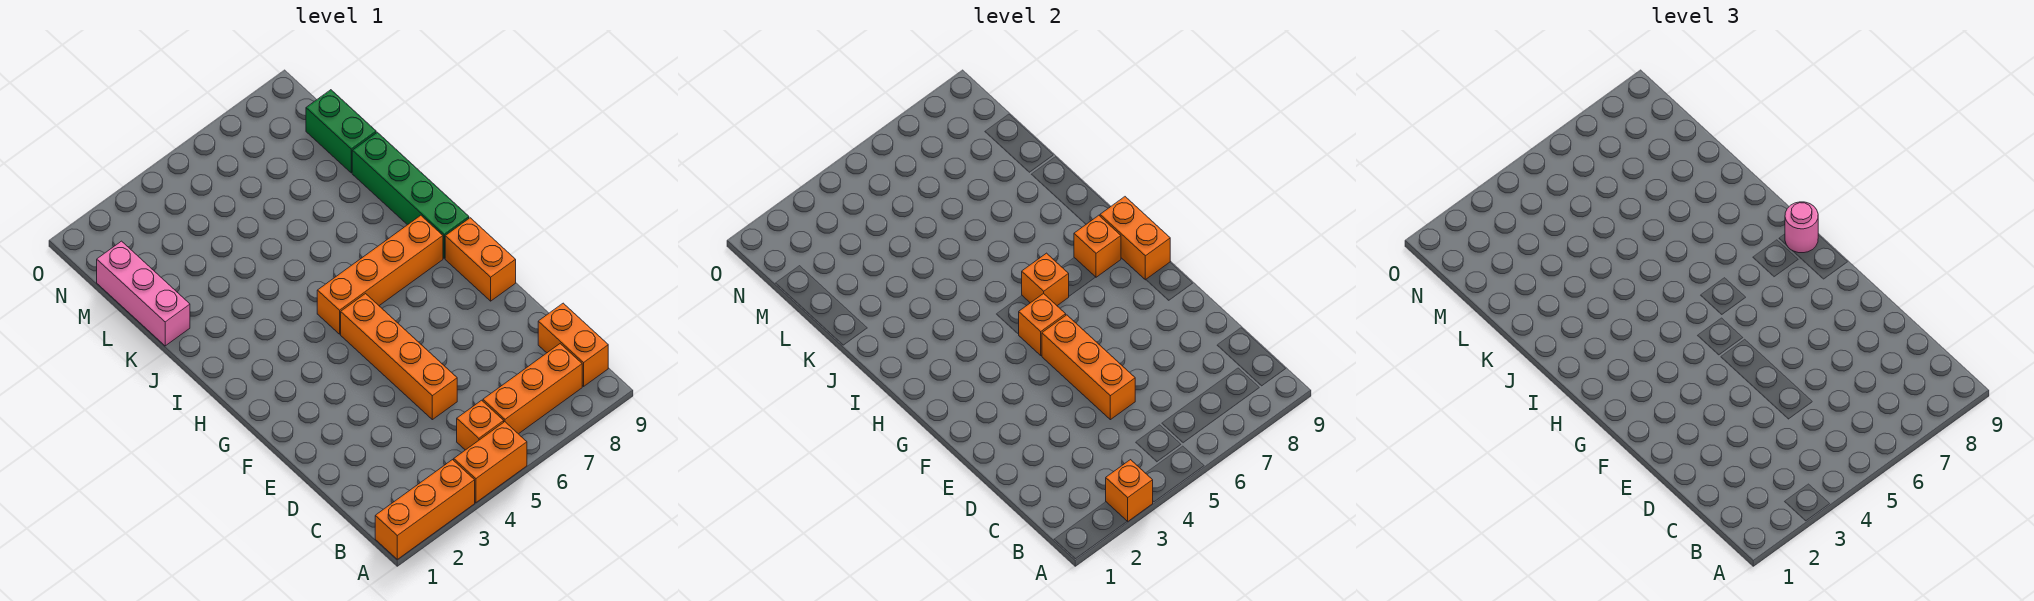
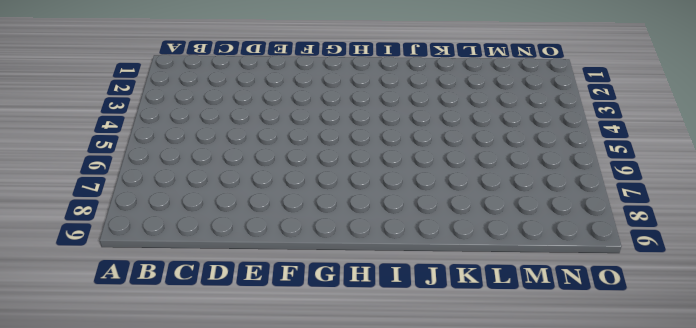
none -> orange 1x3 brick [375,460,475,559]
none -> orange 1x2 brick [454,422,527,503]
none -> orange 1x1 brick [457,400,504,450]

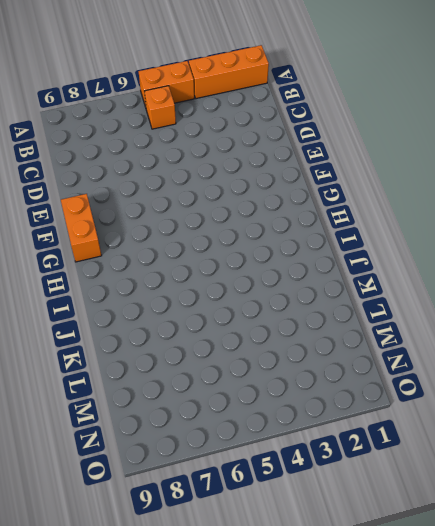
none -> orange 1x3 brick [483,344,582,434]
none -> orange 1x2 brick [538,303,608,386]
none -> orange 1x4 brick [341,294,457,420]

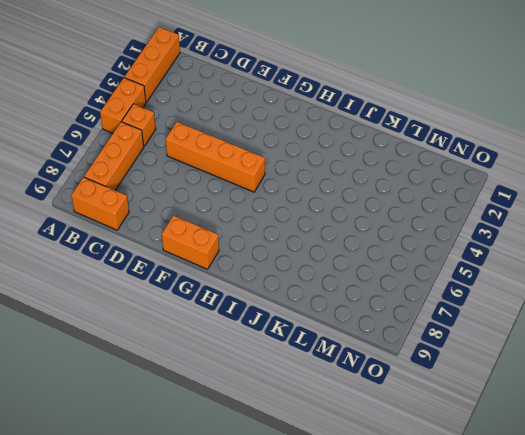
none -> orange 1x4 brick [317,215,443,334]
none -> green 1x4 brick [352,132,469,258]
none -> pink 1x3 brick [97,241,190,346]

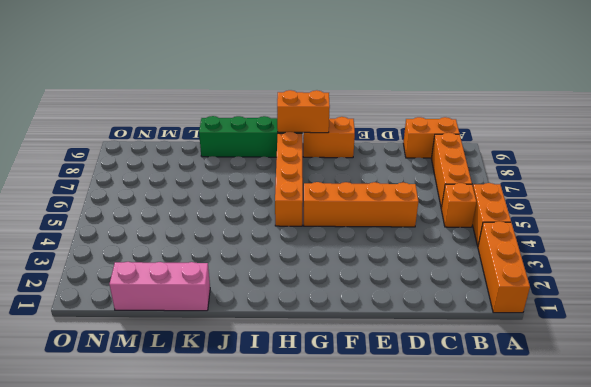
none -> green 1x2 brick [306,90,376,173]
none -> orange 1x1 brick [1106,460,1153,521]
none -> orange 1x3 brick [1042,315,1135,420]

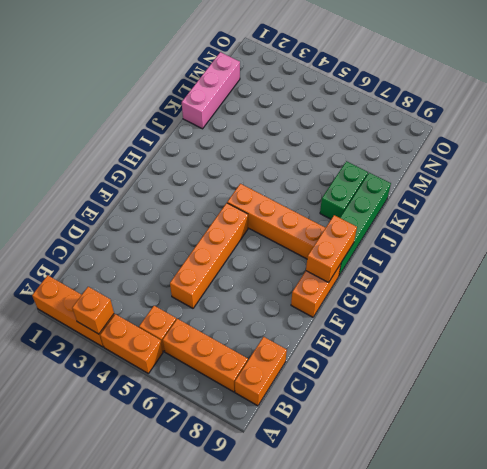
green 1x2 brick [320,161,368,219] -> green 1x2 brick moved to [306,90,376,173]
none -> orange 1x3 brick [1042,315,1135,420]
none -> orange 1x1 brick [1019,293,1066,355]
none -> orange 1x1 brick [1022,253,1069,306]

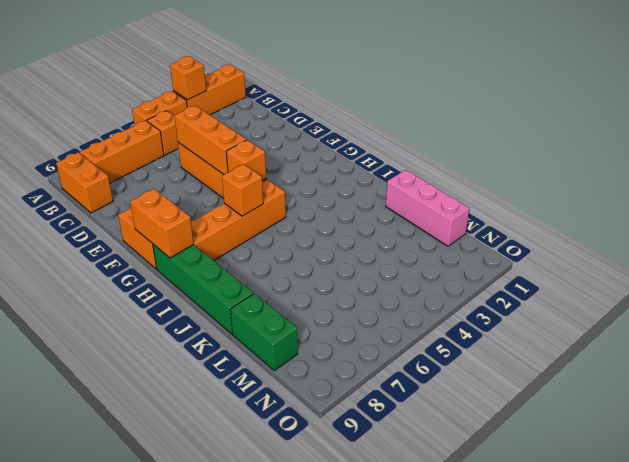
none -> orange 1x1 brick [1074,215,1121,277]
none -> pink 1x1 round brick [1785,202,1818,253]

